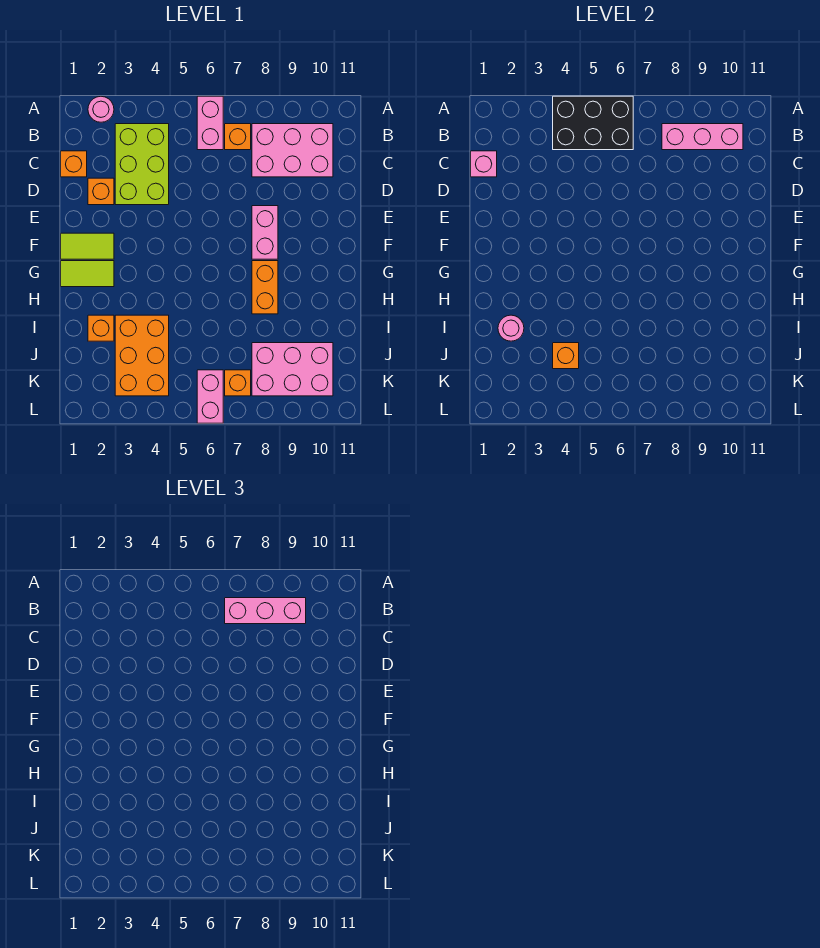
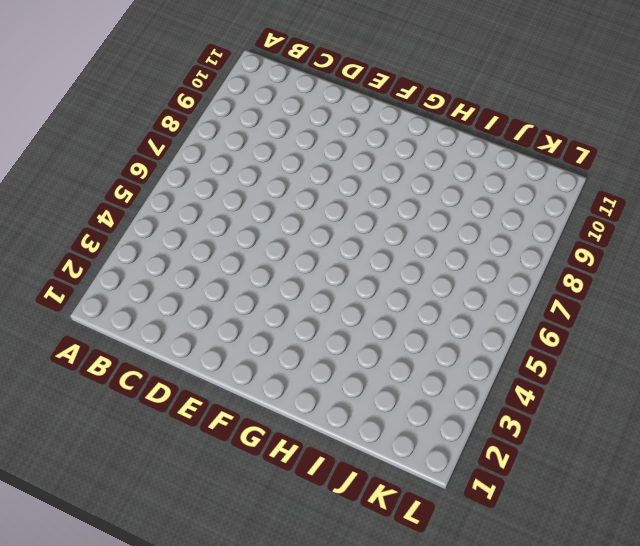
none -> pink 1x1 round brick [88,96,114,122]
none -> pink 1x2 brick [197,96,223,150]
none -> lime 2x3 brick [115,124,169,205]

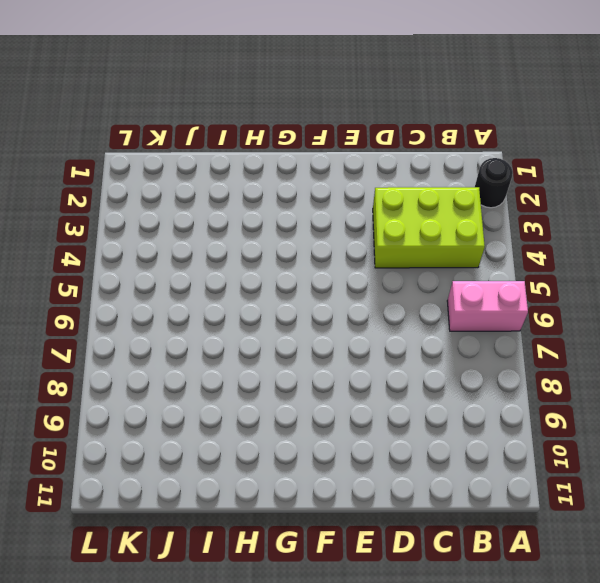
black 1x1 round brick [475,158,513,208] -> pink 1x1 round brick [88,96,114,122]
none -> orange 1x1 brick [225,124,251,150]
none -> pink 2x3 brick [252,124,333,177]
none -> orange 1x1 brick [61,151,87,177]

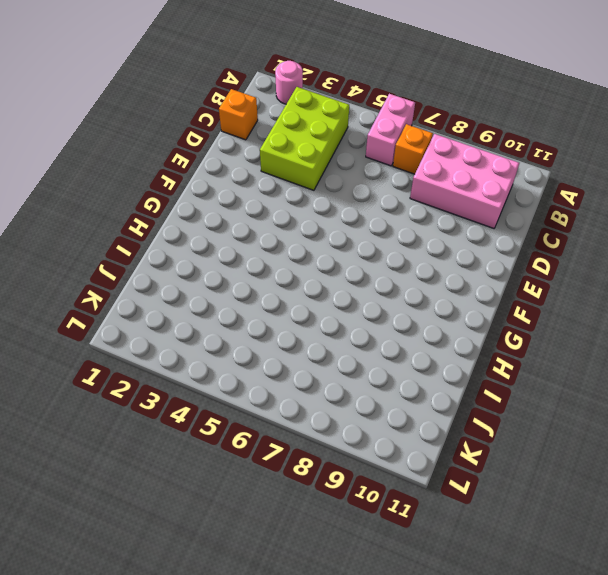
none -> orange 1x1 brick [88,178,114,205]
none -> pink 1x2 brick [252,206,278,259]
none -> lime 1x2 tile [61,233,114,259]

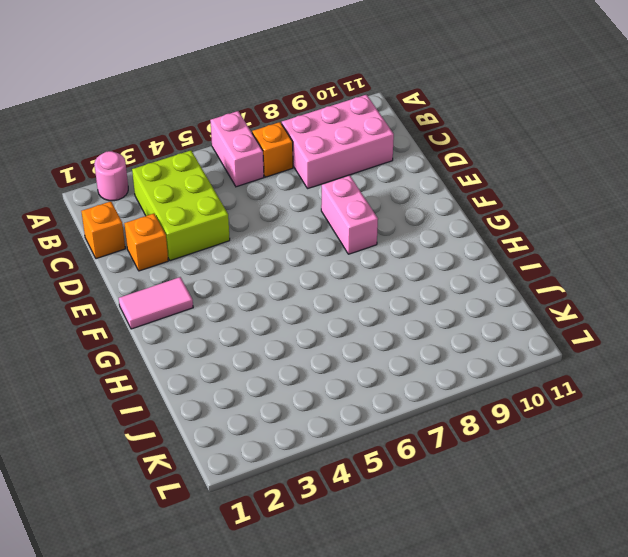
pink 1x2 tile [119,277,193,329] -> lime 1x2 tile [61,233,114,259]
none -> lime 1x2 tile [61,261,114,287]
none -> orange 1x2 brick [252,261,278,314]
none -> orange 1x1 brick [88,315,114,341]

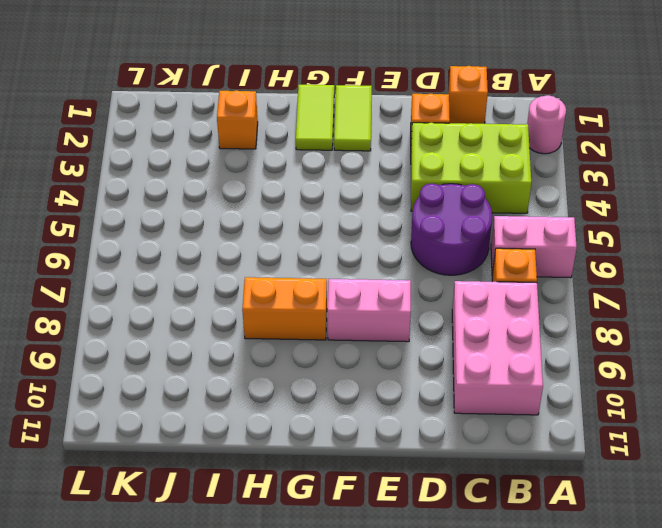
purple 2x2 round brick [411,183,492,275] -> none
none -> orange 2x3 brick [115,315,169,396]
none -> pink 2x3 brick [252,343,333,396]
none -> pink 1x2 brick [197,370,223,423]

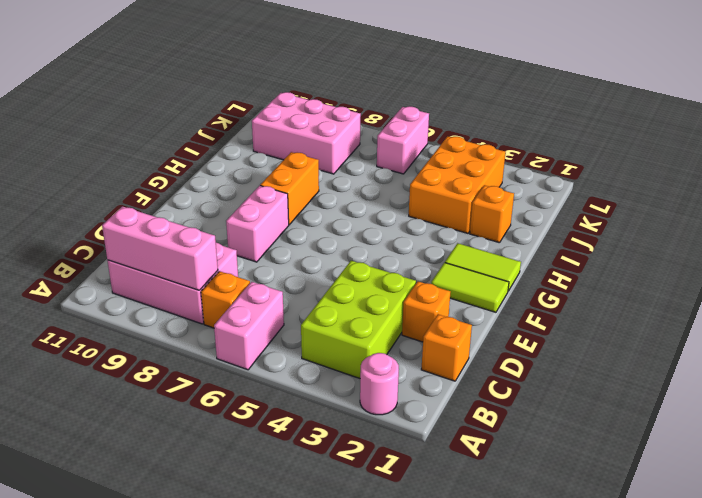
none -> orange 1x1 brick [225,370,251,396]
none -> black 2x3 brick [553,96,633,150]
none -> pink 1x1 brick [471,151,497,177]

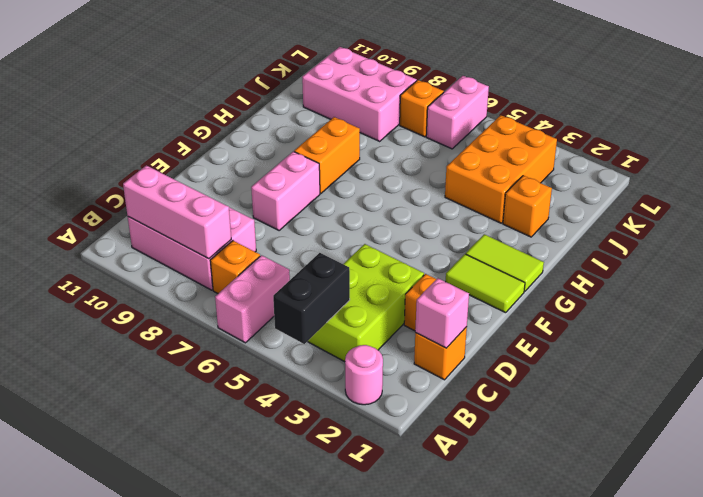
black 1x2 brick [273,253,350,344] -> black 2x3 brick [553,96,633,150]
none -> pink 1x1 round brick [498,315,524,341]
none -> orange 1x1 brick [553,343,579,369]
none -> pink 1x3 brick [225,598,306,624]

